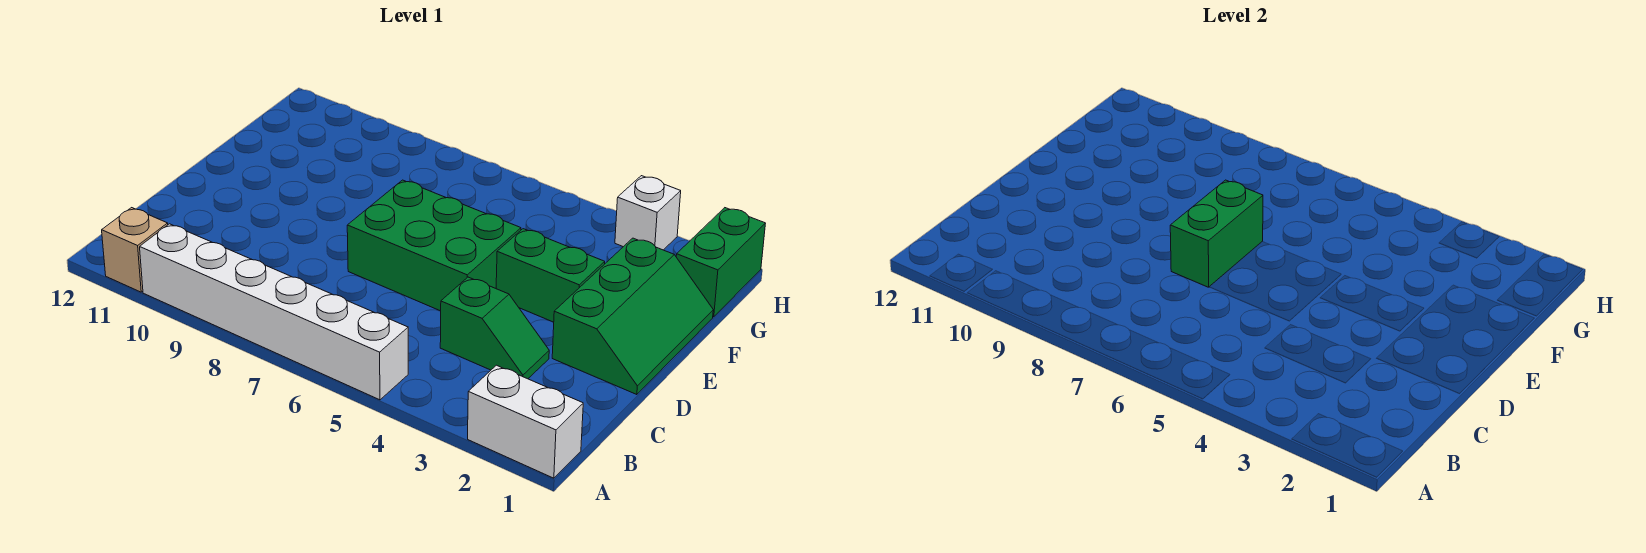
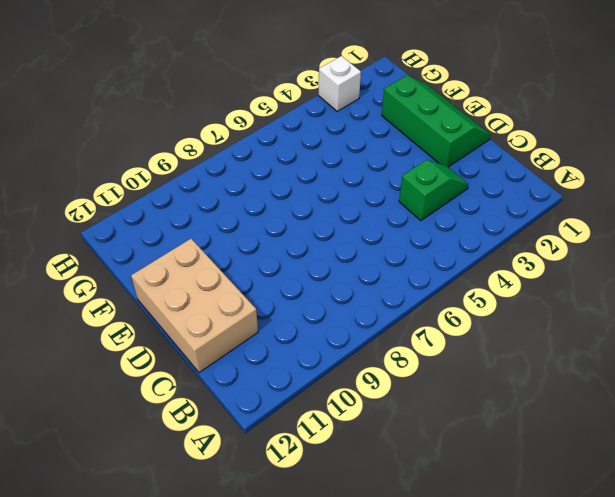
tan 2x3 brick [131,239,258,373] -> none
none -> white 1x2 brick [468,365,583,478]
none -> white 1x6 brick [140,224,408,400]

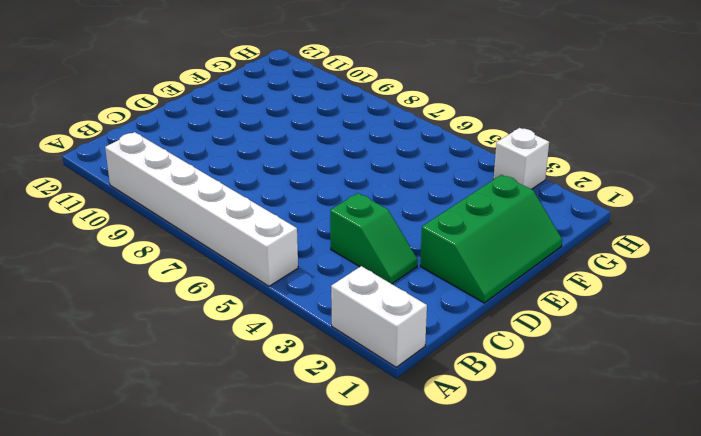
none -> tan 1x1 brick [102,208,168,292]
none -> green 2x3 brick [347,180,521,311]

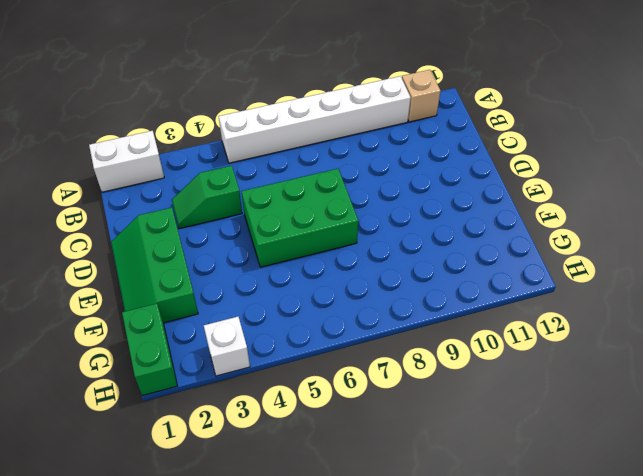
none -> green 1x2 brick [496,229,605,322]
none -> green 1x2 brick [1170,180,1263,287]

